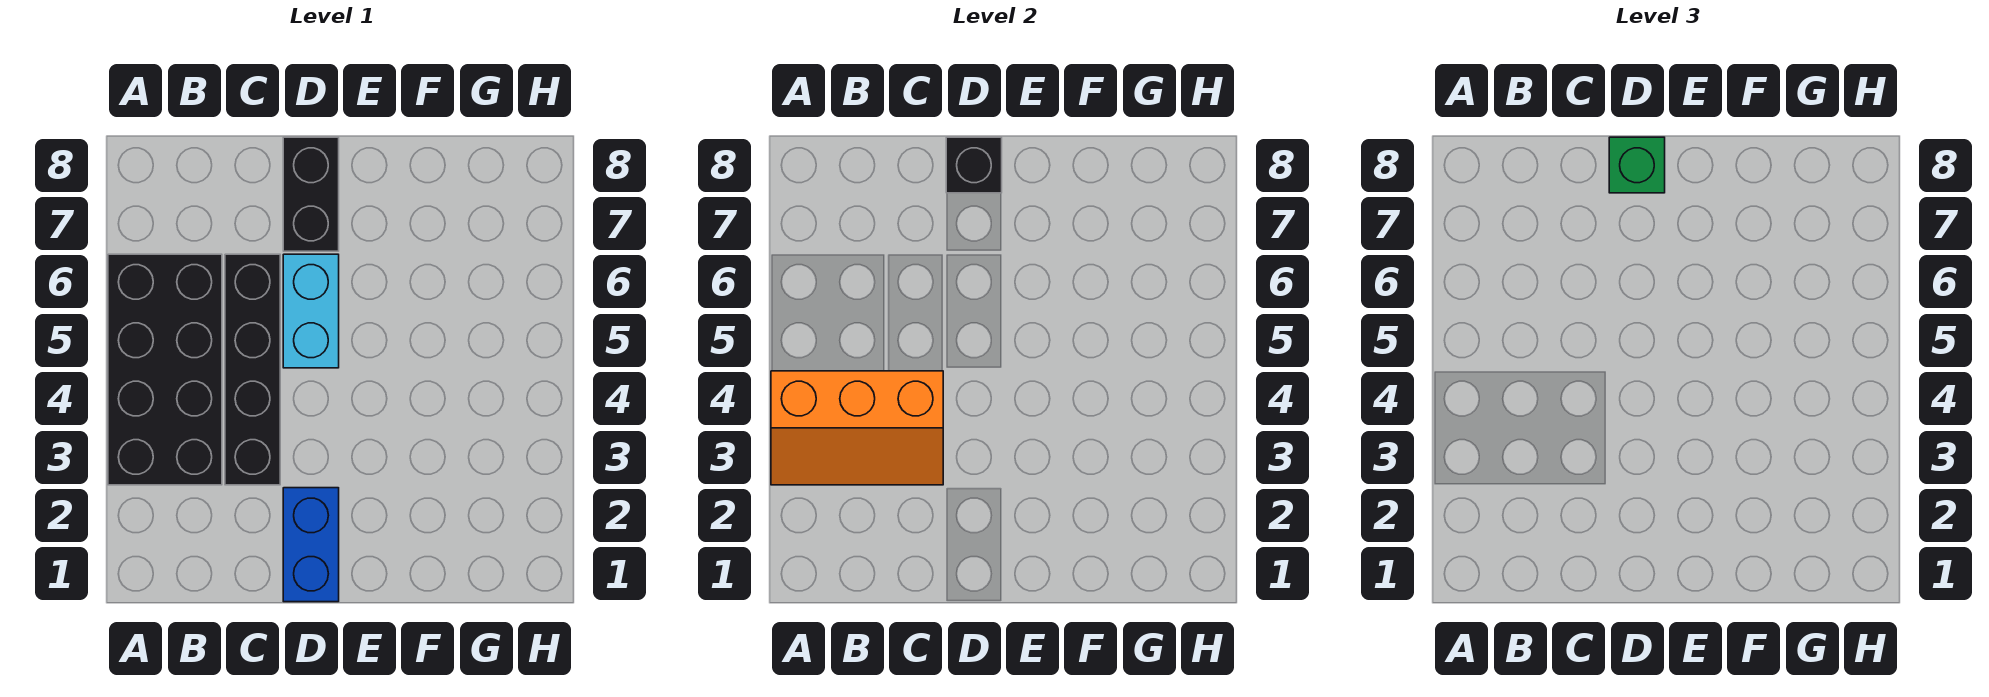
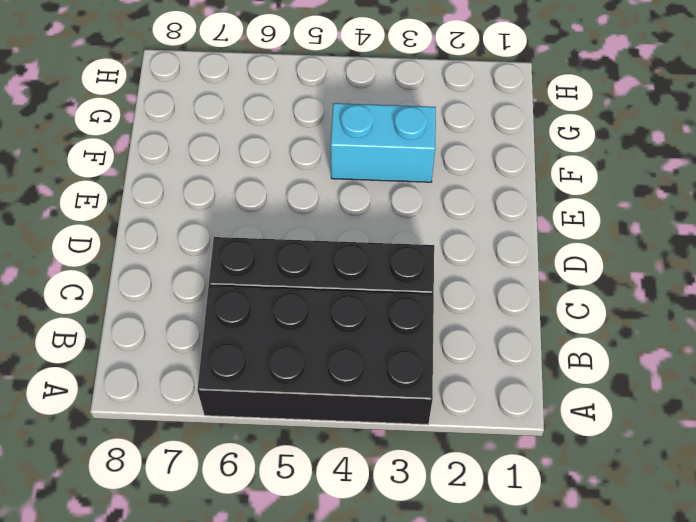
cyan 1x2 brick [331,103,436,182] -> cyan 1x2 brick moved to [283,254,339,368]
none -> blue 1x2 brick [283,488,339,602]
none -> black 1x2 brick [283,137,339,251]

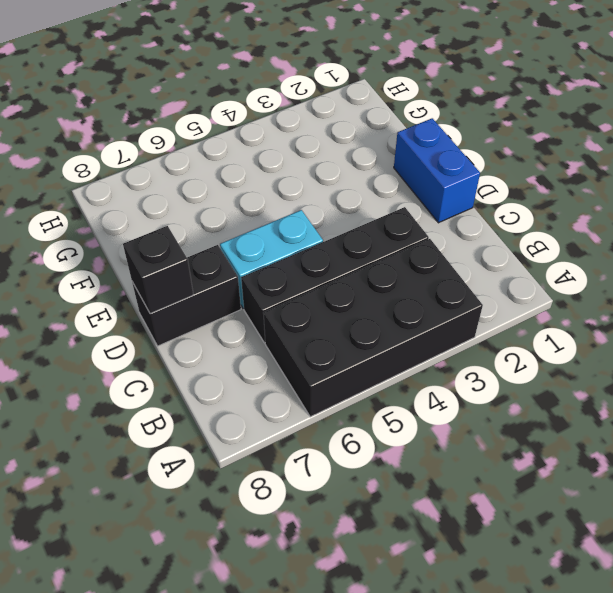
blue 1x2 brick [394,118,480,223] -> blue 1x2 brick turned to [283,488,339,602]
none -> orange 2x3 slope [771,371,943,485]
none -> green 1x1 brick [1609,137,1665,193]

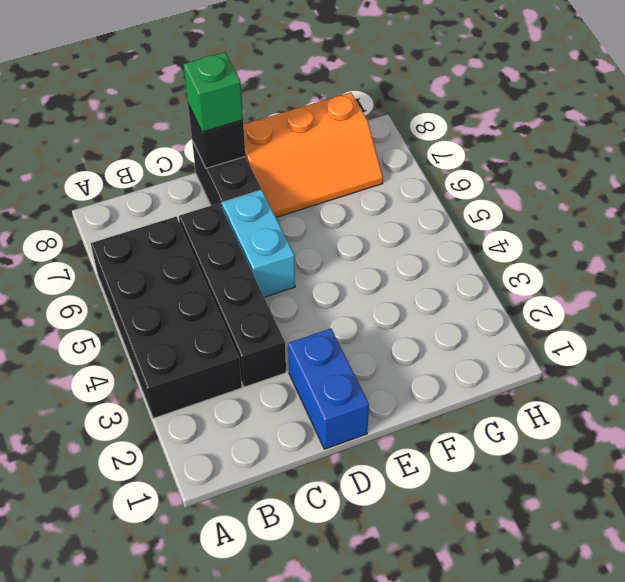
orange 2x3 slope [243,92,383,217] -> orange 2x3 slope moved to [771,371,943,485]

